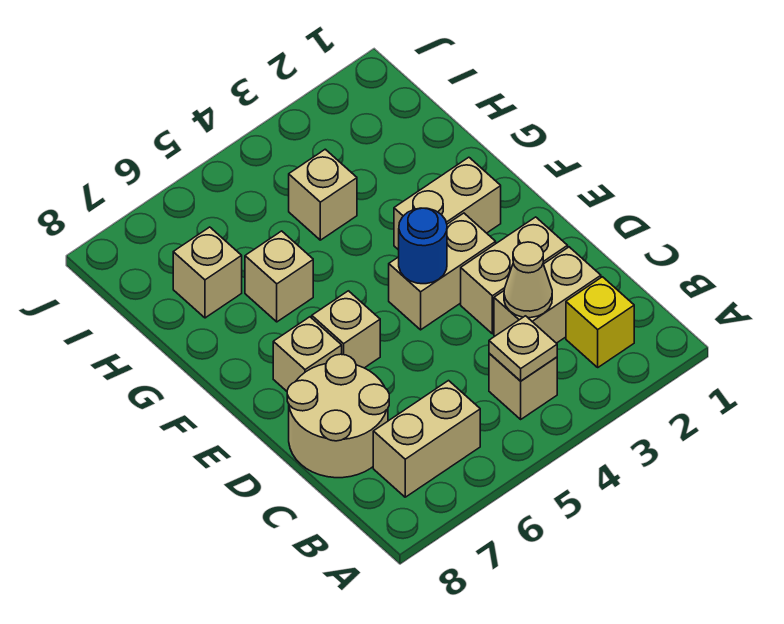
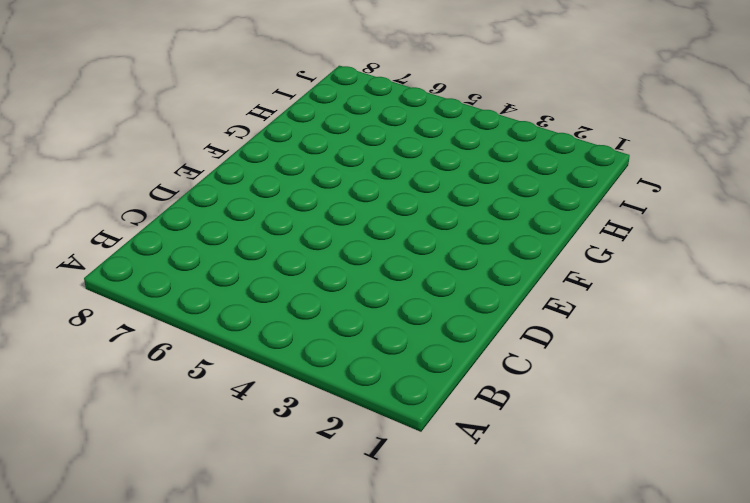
none -> yellow 1x1 brick [566,277,634,367]
none -> tan 1x1 brick [489,353,557,419]
none -> tan 1x2 brick [373,381,480,497]

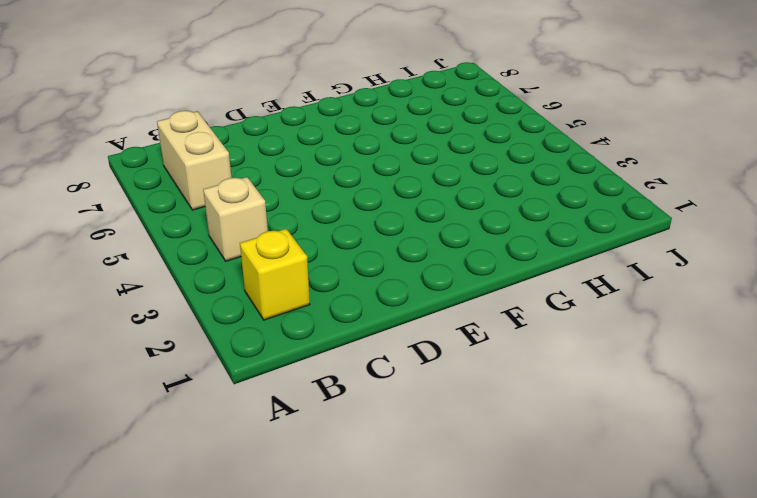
none -> tan 1x2 brick [494,247,601,343]
none -> tan 2x2 round brick [287,354,389,478]
none -> tan 1x2 brick [461,217,568,334]

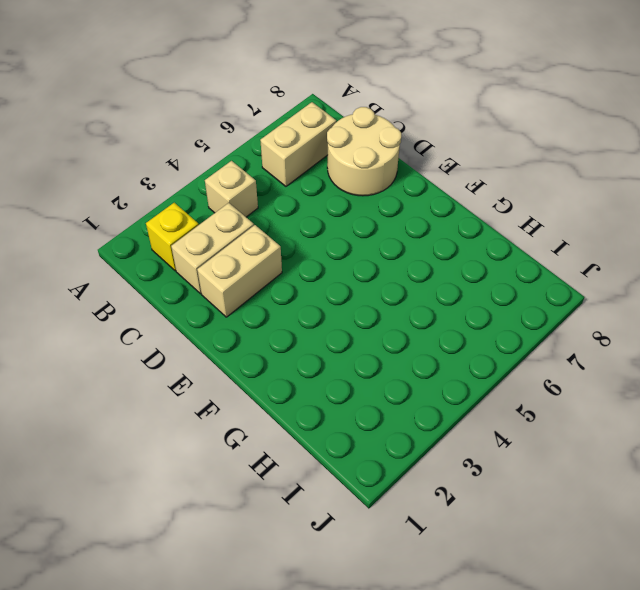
none -> tan 1x2 brick [389,213,496,330]
none -> tan 1x1 brick [312,291,380,368]
none -> tan 1x1 brick [273,317,342,391]

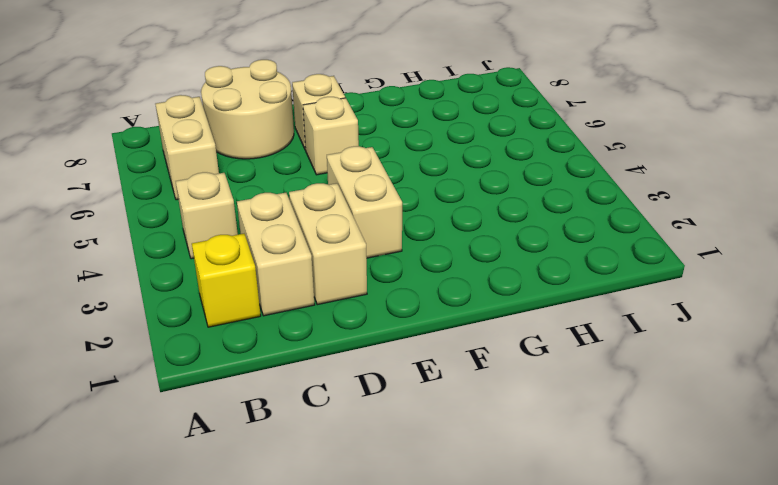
none -> tan 1x2 brick [394,157,501,250]
none -> tan 1x1 brick [245,231,313,322]
none -> tan 1x1 brick [289,149,357,240]

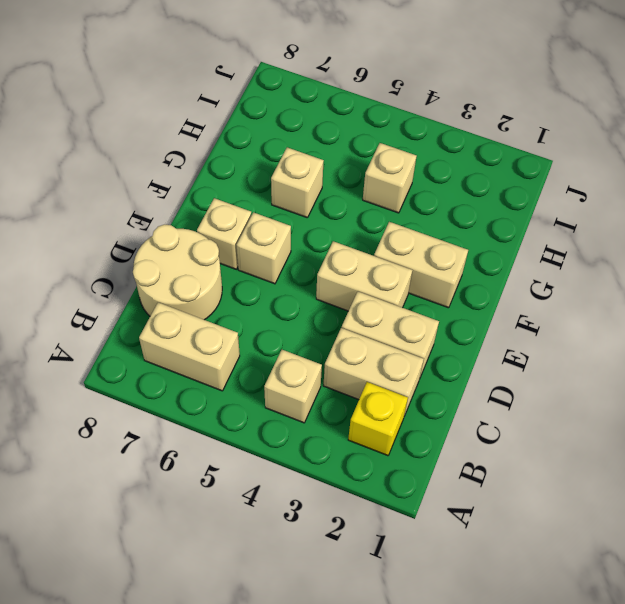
none -> tan 1x1 brick [173,227,242,318]
none -> tan 1x1 plate [489,316,557,381]
none -> tan 1x1 cone [504,242,552,318]

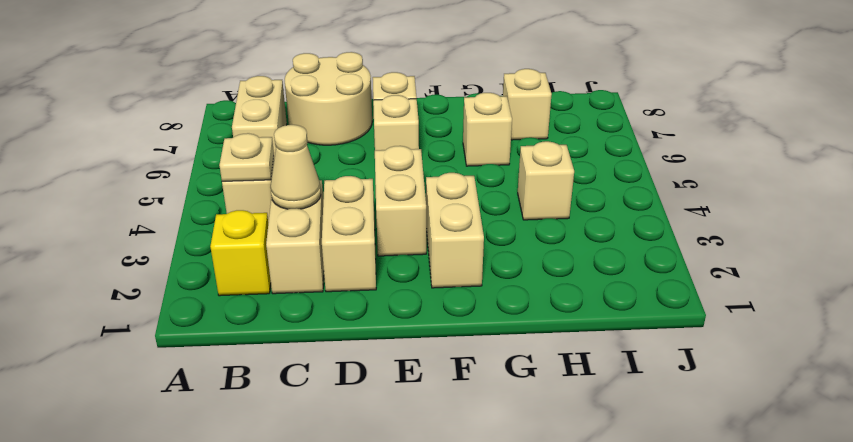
none -> blue 1x1 round brick [399,208,447,284]

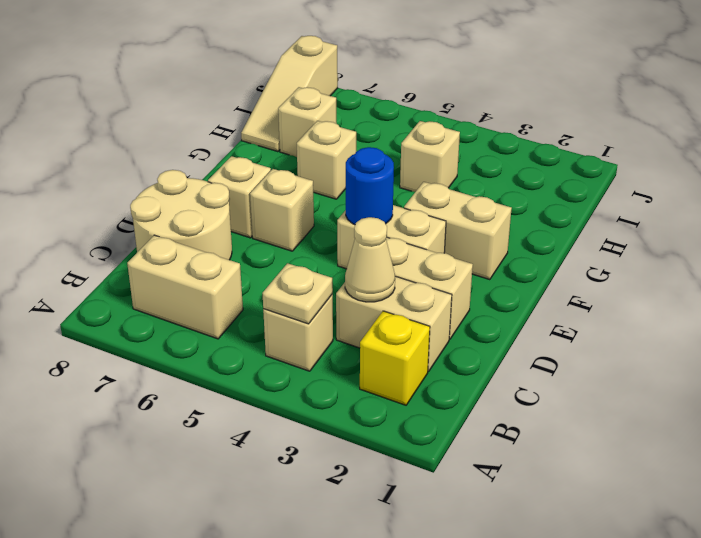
tan 1x3 slope [241,36,338,151] -> none

